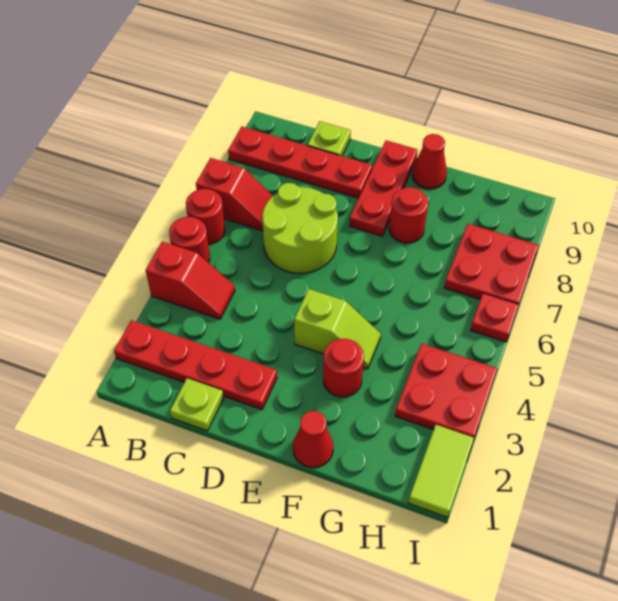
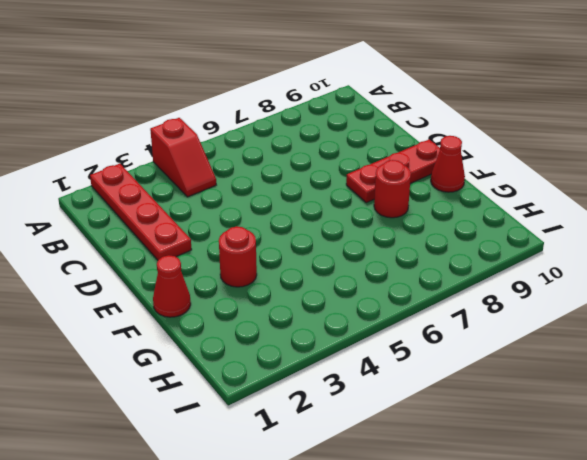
none -> red 1x1 round brick [169,217,210,263]
none -> red 1x1 round brick [186,189,225,244]
none -> red 1x2 slope [196,158,273,231]

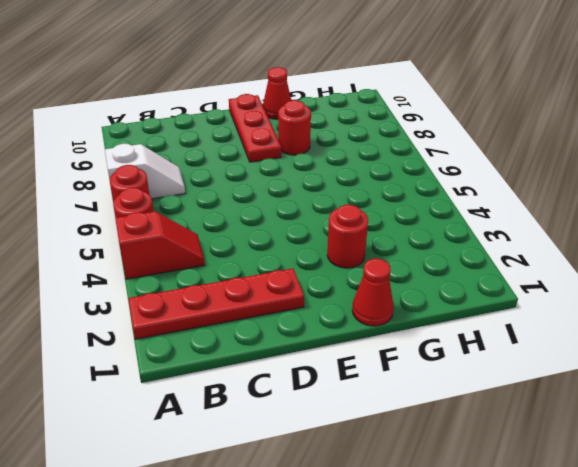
white 1x2 slope [105,144,185,199] -> red 1x2 slope [196,158,273,231]
none -> red 1x4 plate [228,127,372,198]
none -> lime 1x1 plate [170,378,224,431]
none -> lime 2x2 round brick [262,183,338,273]

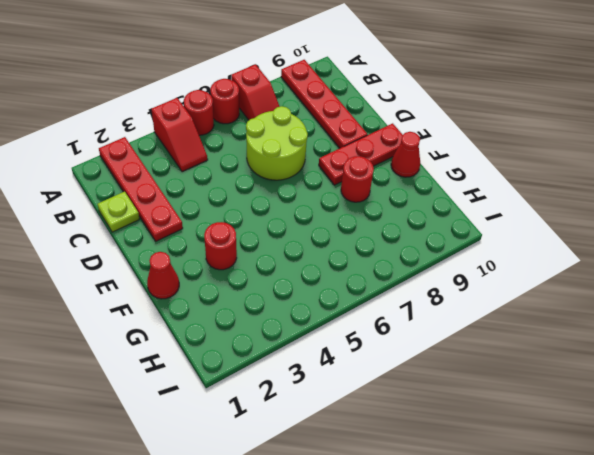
none -> lime 1x1 plate [307,121,351,156]
none -> lime 1x2 slope [294,289,381,369]
none -> red 2x2 plate [395,344,497,437]

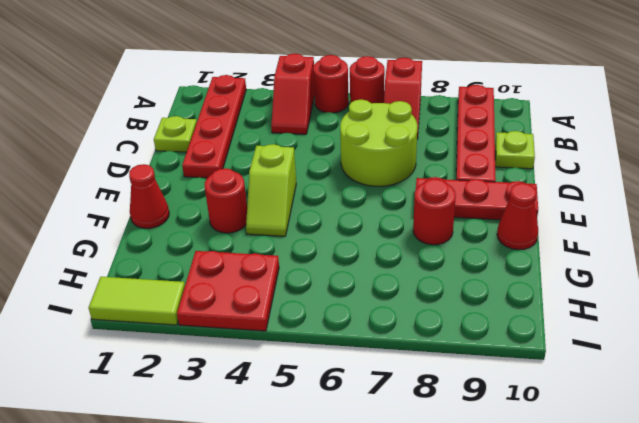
none -> red 2x2 plate [444,224,539,304]
none -> red 1x1 plate [470,293,519,342]

